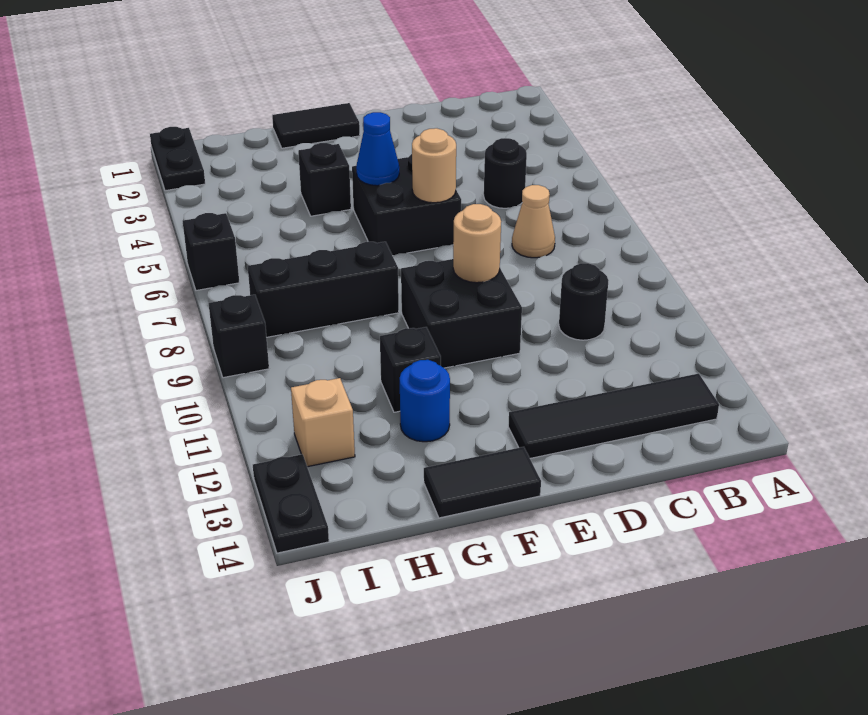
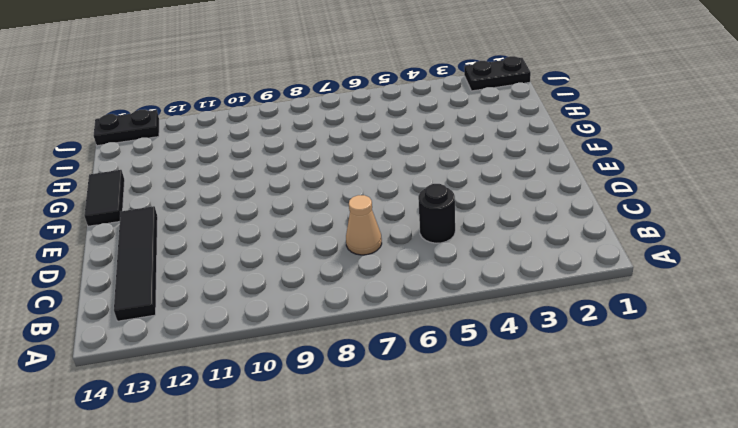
none -> black 1x1 round brick [559,263,609,340]
none -> black 2x2 brick [352,154,461,256]
none -> black 2x2 brick [401,259,522,368]

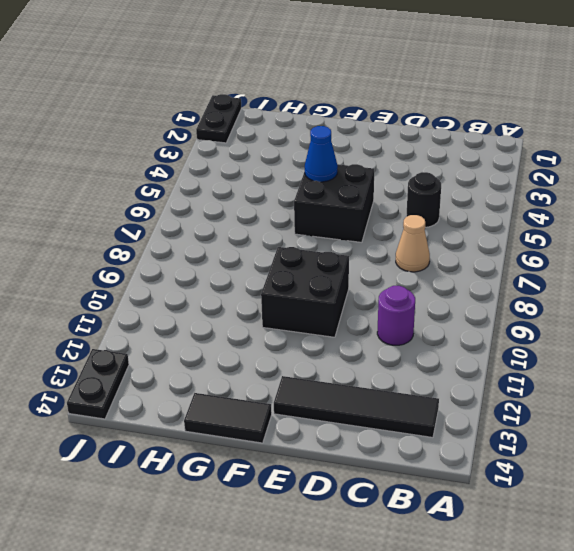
purple 1x1 round brick [377,286,415,345] -> black 1x1 round brick [559,263,609,340]
none -> black 1x2 tile [272,103,360,148]
none -> black 1x1 brick [298,143,351,216]
none -> black 1x3 brick [248,242,399,337]

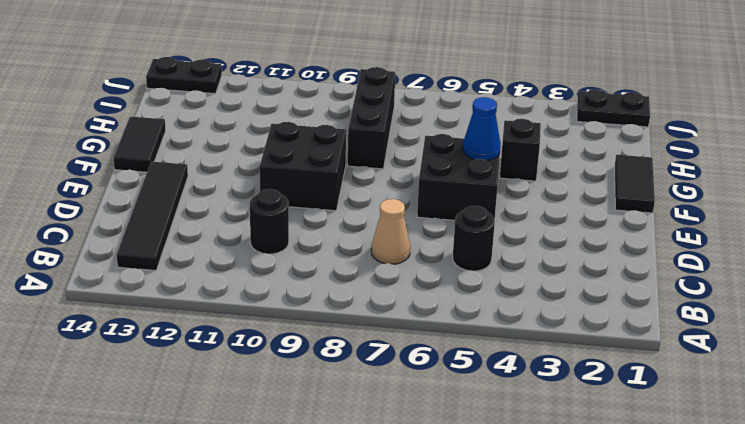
none -> black 1x1 brick [380,327,441,412]
none -> blue 1x1 round brick [400,360,450,442]
none -> tan 1x1 brick [291,378,355,467]

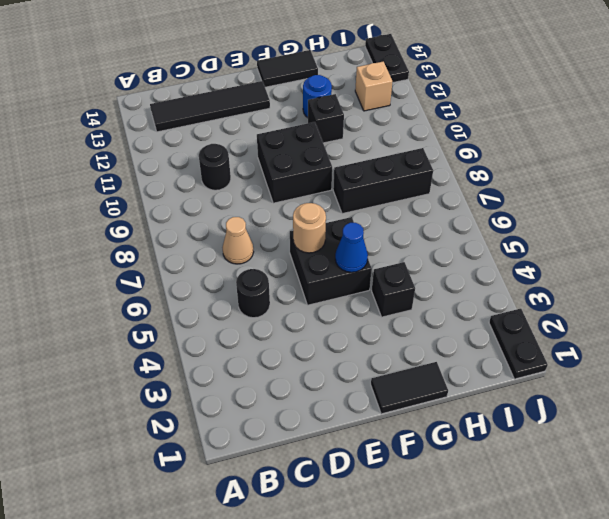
none -> black 1x1 brick [183,213,239,291]
none -> black 1x1 brick [208,295,269,378]
none -> tan 1x1 round brick [453,204,501,283]

